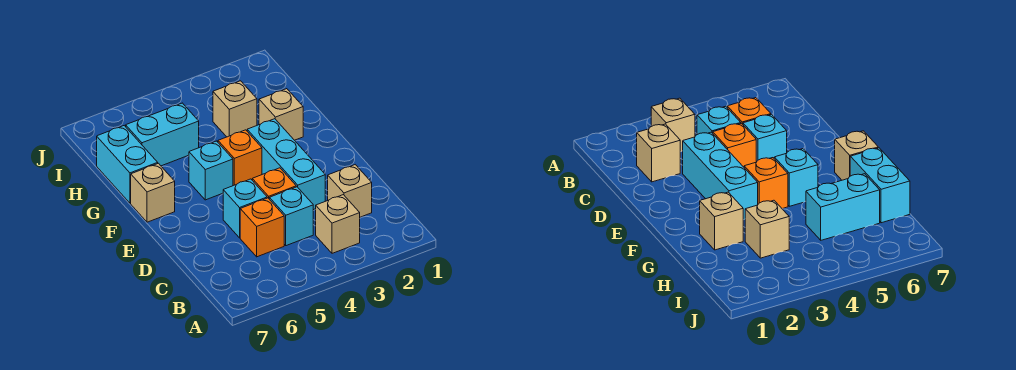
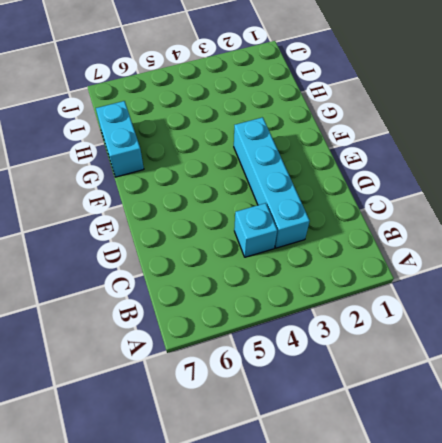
cyan 1x4 brick [234,117,310,248] -> cyan 1x3 brick [247,119,325,210]
none -> tan 1x1 brick [316,195,360,253]
none -> tan 1x1 brick [328,165,372,217]
none -> orange 1x1 brick [240,198,284,257]

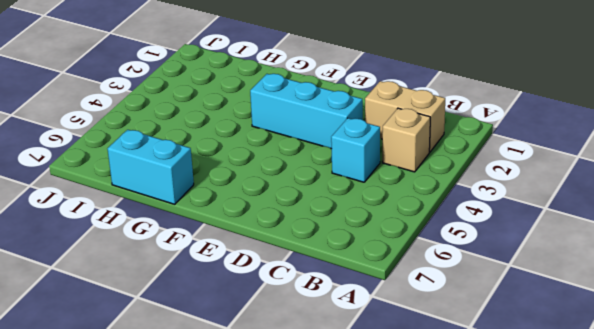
tan 1x2 brick [365,81,445,152] -> tan 1x1 brick [328,165,372,217]
none -> orange 1x1 brick [240,198,284,257]
none -> orange 1x1 brick [252,168,296,198]
none -> cyan 1x1 brick [223,179,267,238]

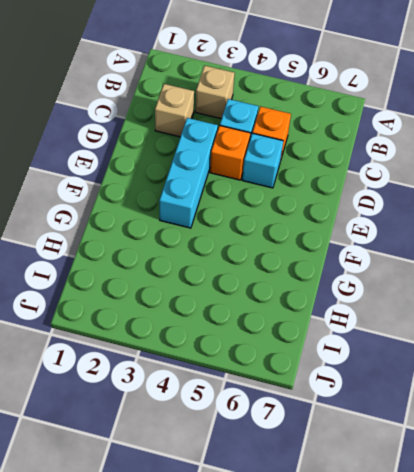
none -> orange 1x1 brick [218,130,262,186]
none -> cyan 1x1 brick [189,141,233,200]
none -> tan 1x1 brick [131,163,175,222]

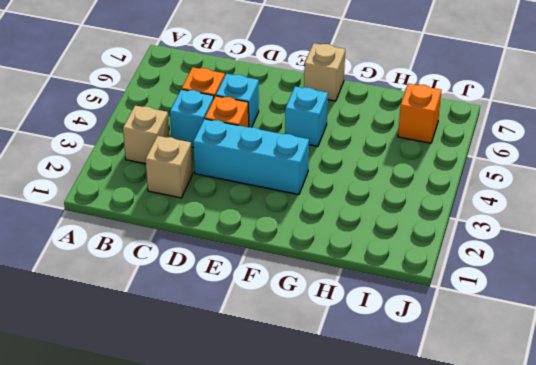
orange 1x1 brick [398,84,441,143] -> orange 1x1 brick moved to [218,130,262,186]
none -> tan 1x1 brick [259,89,303,140]
none -> cyan 1x2 brick [97,126,158,203]
none -> tan 1x1 brick [213,81,257,137]

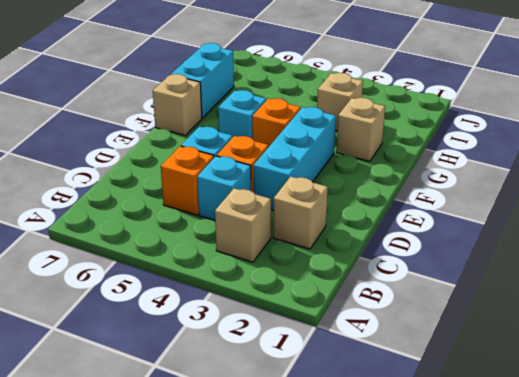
none -> cyan 1x2 brick [126,103,199,166]

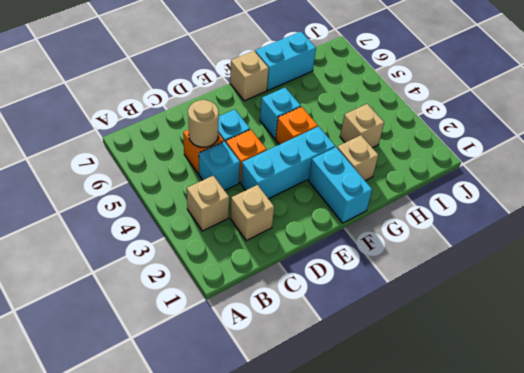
tan 1x1 round brick [188,100,219,147] -> none
cyan 1x2 brick [308,147,372,223] -> cyan 1x2 brick moved to [126,103,199,166]

